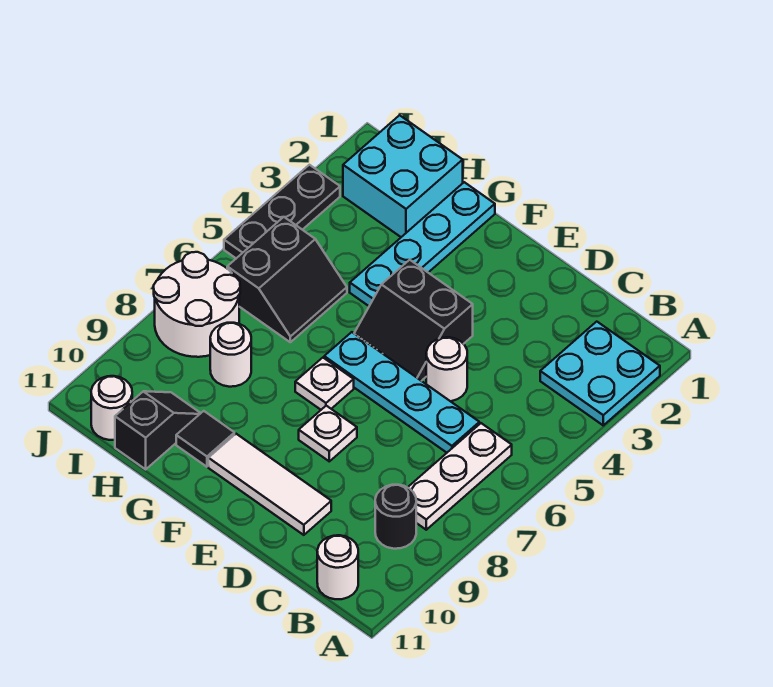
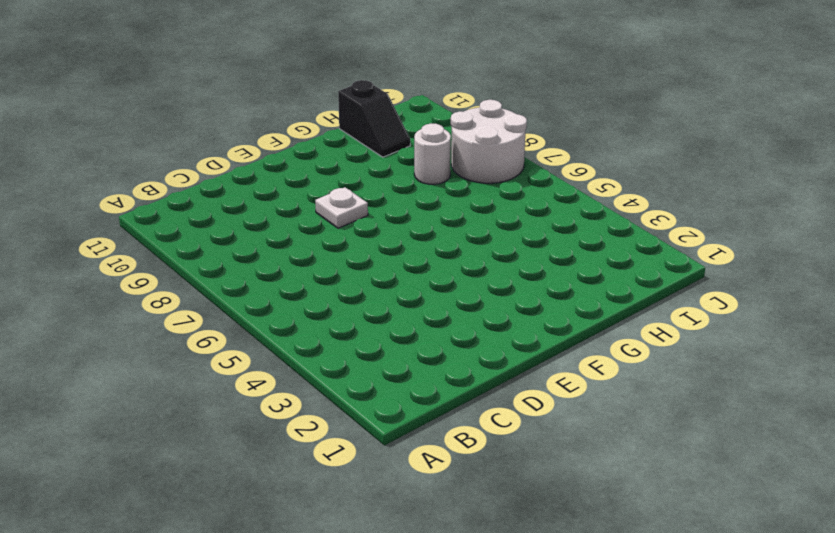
none -> cyan 2x2 plate [540,322,660,425]
none -> white 1x3 plate [408,423,512,530]
none -> black 1x1 round brick [375,485,416,549]

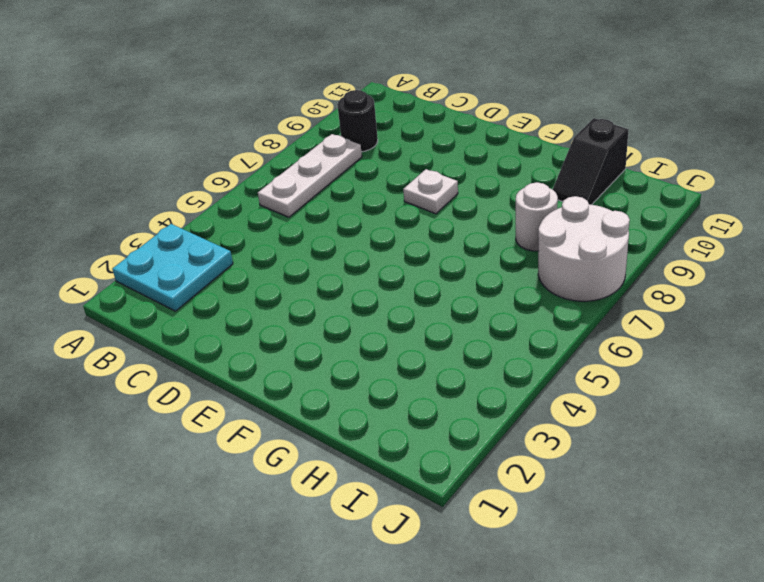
none -> white 1x1 round brick [317,535,358,599]
none -> cyan 1x4 plate [324,332,479,453]
none -> white 1x1 round brick [426,337,467,401]

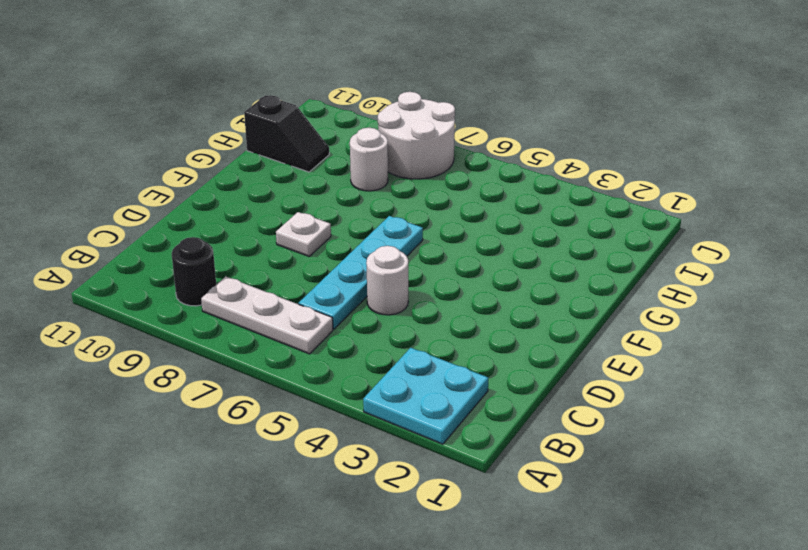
none -> white 1x1 round brick [317,535,358,599]
none -> white 1x3 tile [208,434,331,535]
none -> black 2x2 slope [354,260,473,381]

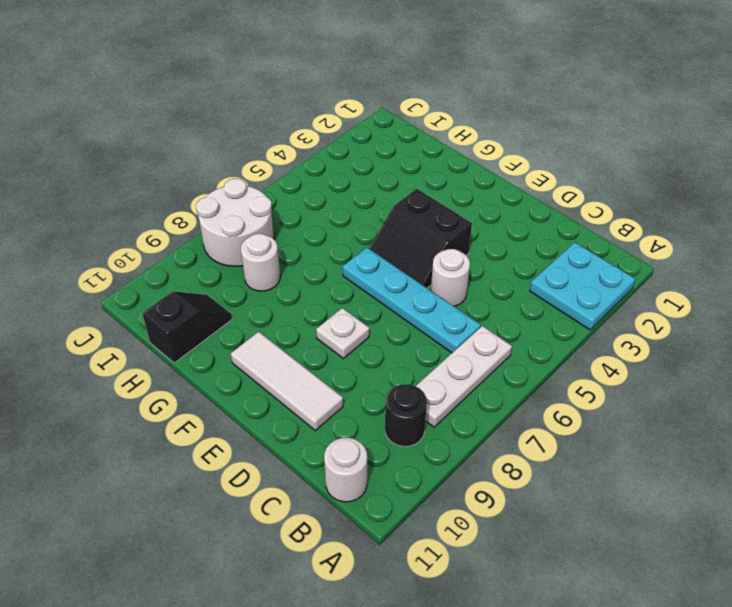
none -> white 1x1 plate [295,358,354,410]
none -> cyan 1x4 plate [350,182,495,306]
none -> black 1x1 tile [176,411,234,467]

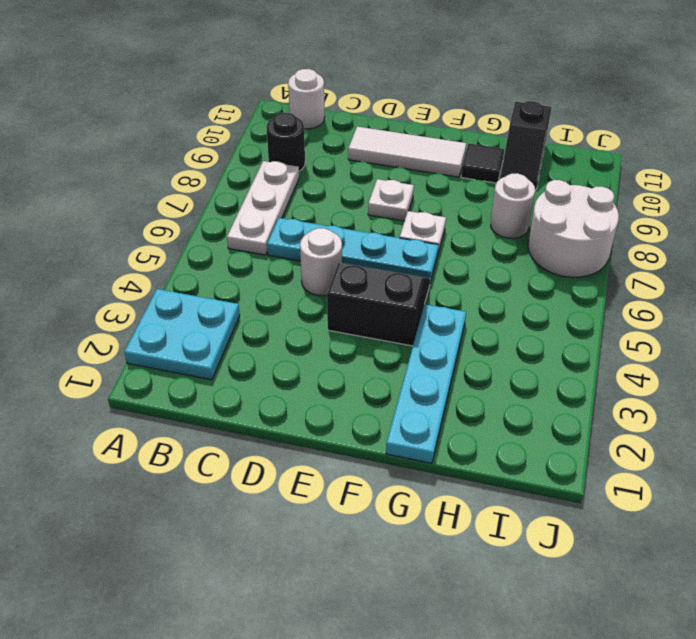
none -> cyan 2x2 brick [343,115,463,237]
none -> black 2x2 slope [227,217,347,342]
none -> white 1x1 round brick [91,376,132,440]

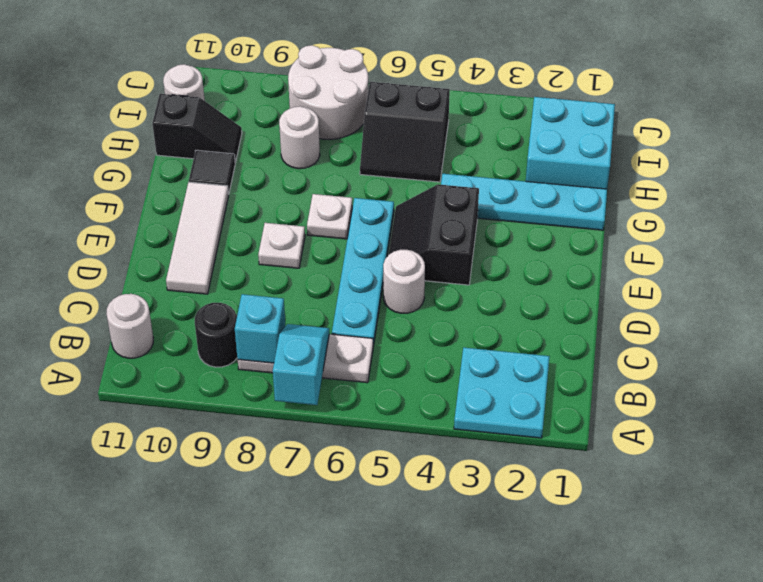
cyan 1x2 slope [273,324,329,405] -> none
cyan 1x1 brick [235,294,285,363] -> none
none -> black 1x3 plate [224,165,340,258]

